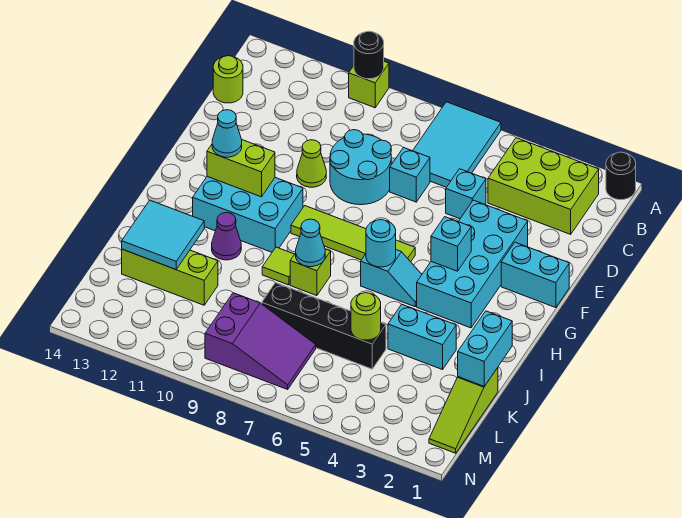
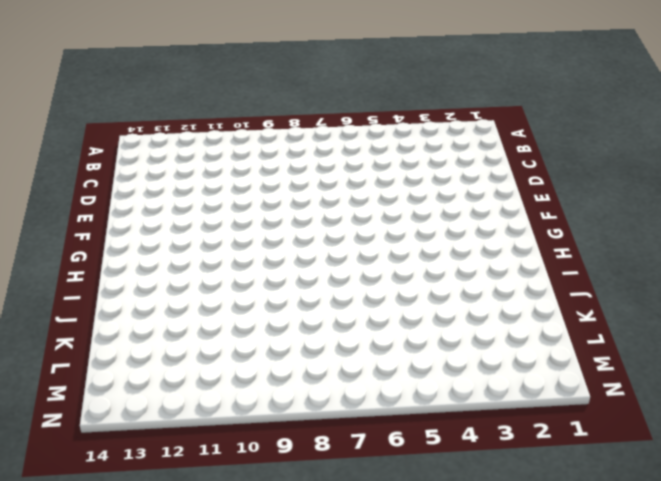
none -> black 1x1 round brick [606,152,636,200]
none -> cyan 2x3 tile [413,102,501,187]
none -> lime 1x1 brick [349,61,389,108]
none -> lime 2x3 brick [488,138,599,234]

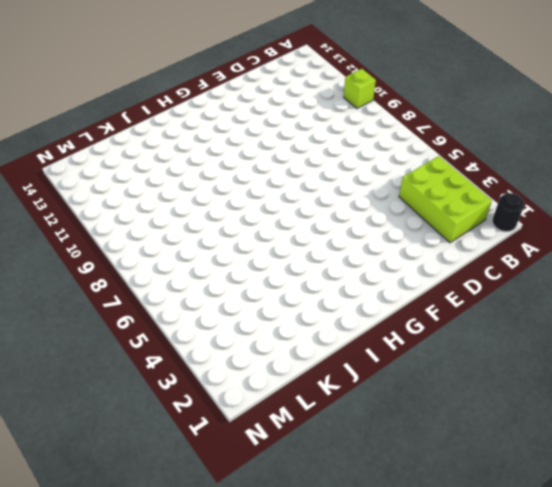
none -> cyan 2x3 tile [413,102,501,187]
none -> lime 1x1 round brick [213,56,243,103]
none -> cyan 1x1 brick [446,169,486,219]
none -> cyan 1x1 brick [390,147,430,202]

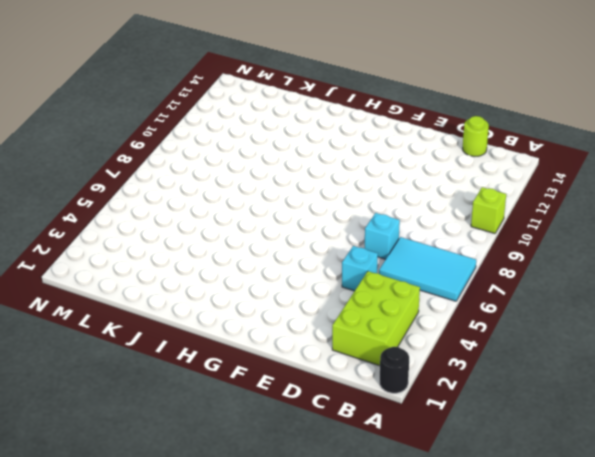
none -> cyan 2x2 round brick [330,130,391,205]
none -> cyan 2x4 brick [417,200,528,328]
none -> lime 1x1 cone [297,140,326,187]
none -> cyan 1x2 brick [501,242,569,308]

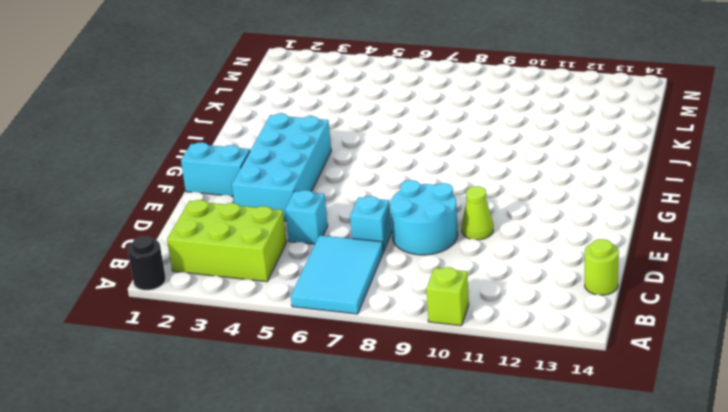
none -> lime 1x4 tile [291,206,415,262]
none -> cyan 2x3 brick [193,176,303,252]
none -> cyan 1x2 slope [361,250,422,307]
none -> lime 1x1 brick [290,249,331,296]

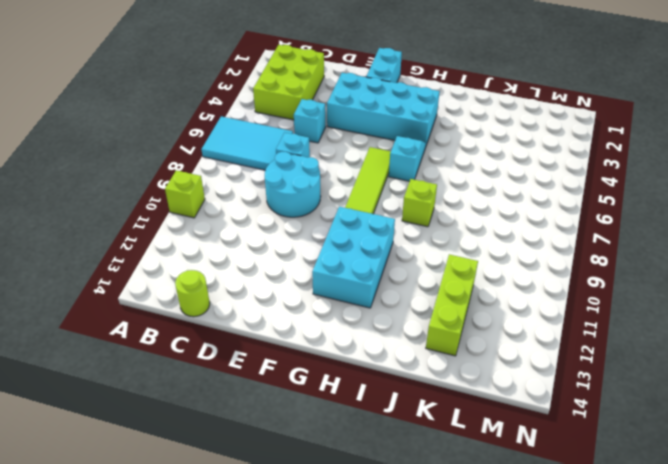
none -> black 1x1 round brick [606,152,636,200]
none -> lime 1x1 cone [297,140,326,187]
none -> lime 1x1 tile [262,247,295,285]
none -> purple 1x1 cone [212,213,241,260]

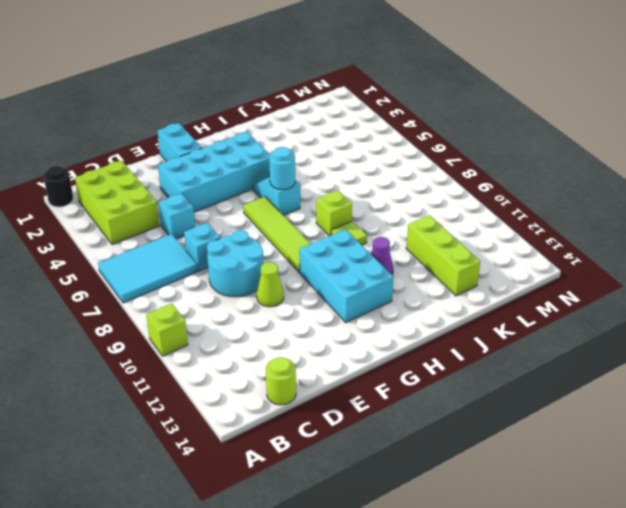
none -> cyan 1x2 brick [388,304,456,370]
none -> lime 1x3 slope [429,368,498,453]
none -> black 1x4 brick [262,283,386,369]
none -> purple 2x3 slope [205,293,316,389]

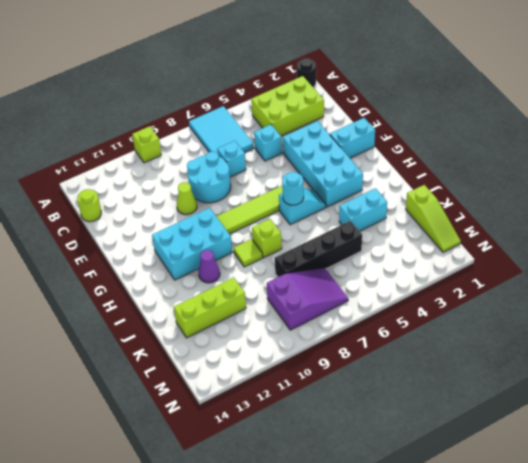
none -> black 1x1 round brick [354,31,384,79]
none -> cyan 1x1 brick [431,217,471,271]
none -> lime 1x2 brick [207,140,275,197]
none -> cyan 1x1 cone [296,219,325,267]

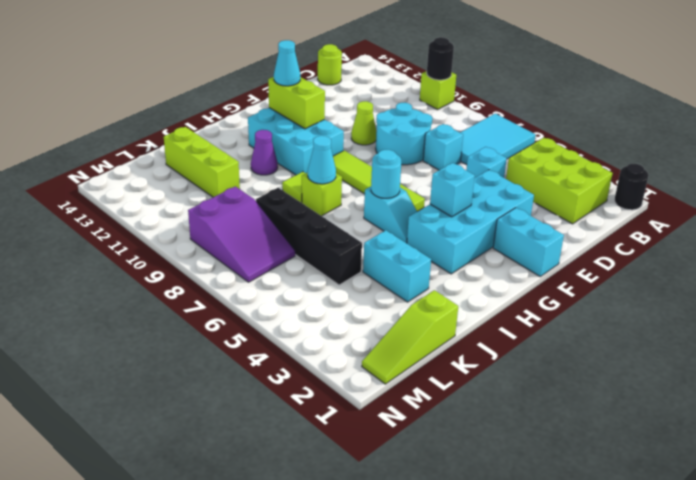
none -> cyan 1x2 brick [458,311,512,386]
none -> cyan 2x2 tile [122,200,204,269]
none -> lime 1x1 round brick [351,293,381,340]

